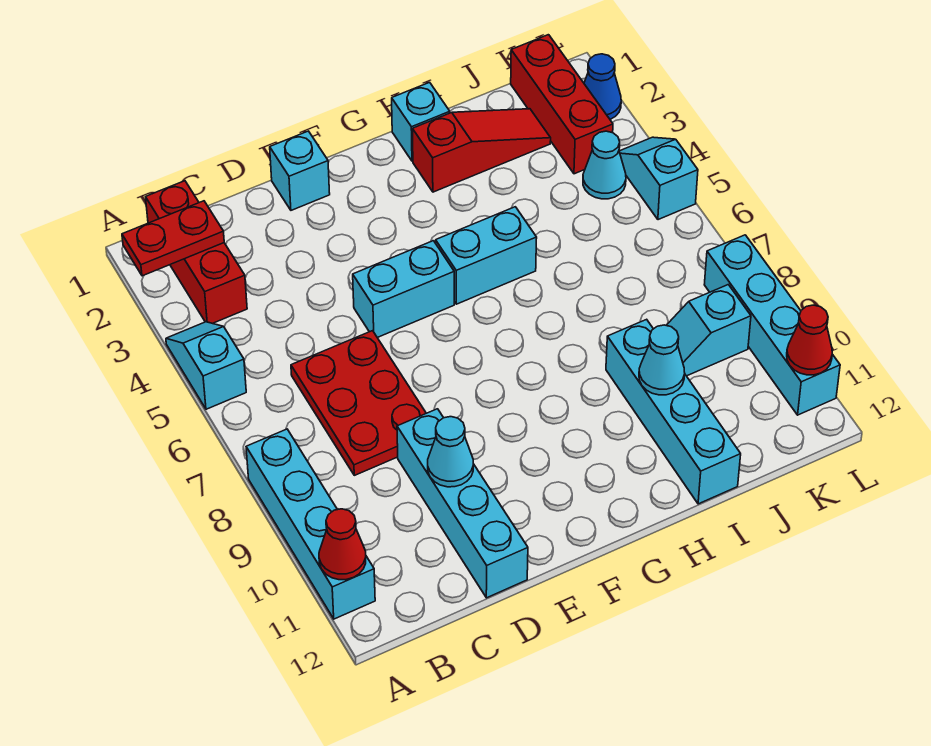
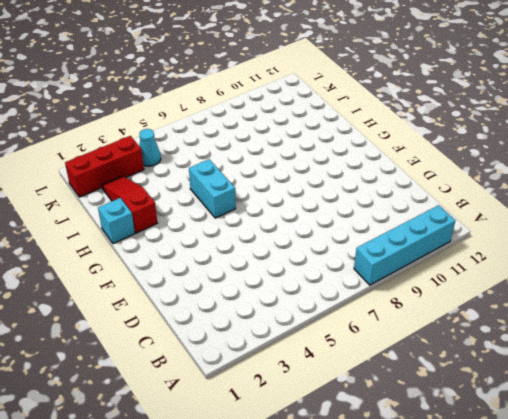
none -> cyan 1x2 slope [166,322,246,409]
none -> red 1x3 brick [146,181,247,324]
none -> red 2x3 plate [291,331,426,475]

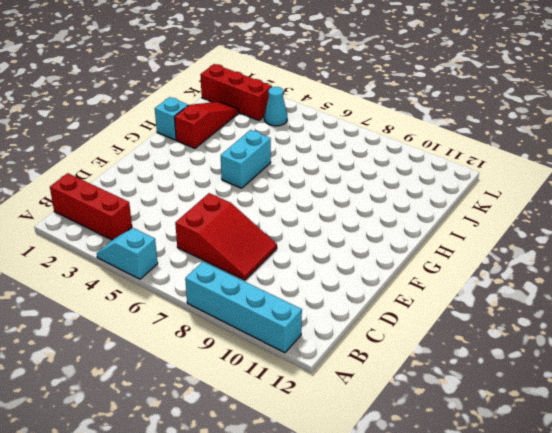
red 2x3 slope [175,193,277,280] -> red 2x3 plate [291,331,426,475]
none -> cyan 1x4 brick [397,409,528,598]
none -> cyan 1x1 brick [270,131,330,210]
none -> cyan 1x2 brick [353,241,454,338]

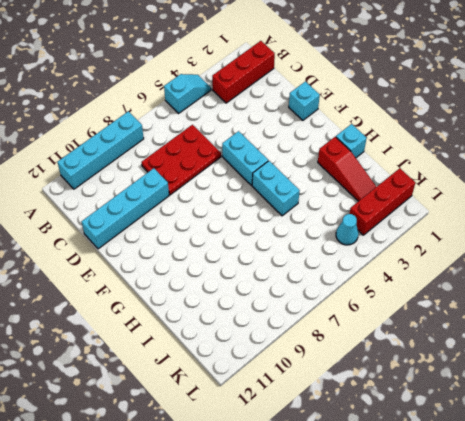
none -> cyan 1x4 brick [606,319,741,504]
none -> cyan 1x2 slope [666,285,751,376]
none -> blue 1x1 cone [584,54,621,119]

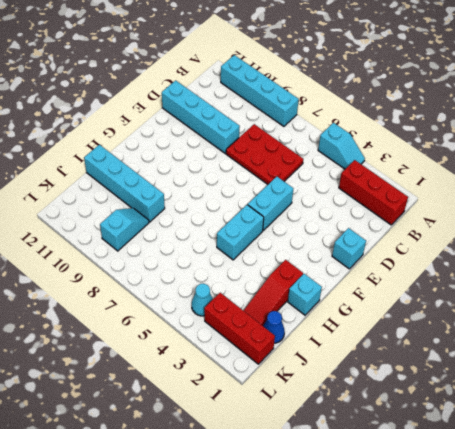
blue 1x1 cone [263,311,285,343] -> blue 1x1 cone moved to [584,54,621,119]
none -> cyan 1x2 slope [619,137,698,220]
none -> cyan 1x4 brick [704,235,840,415]
none -> red 1x2 plate [122,201,224,276]

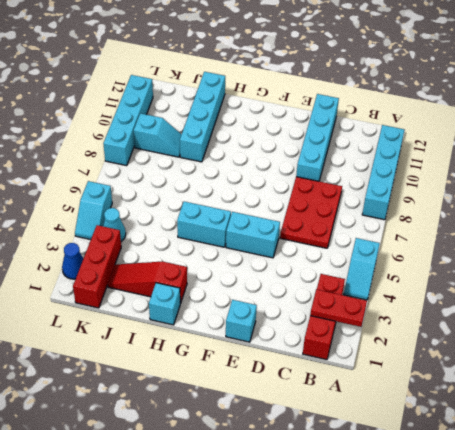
none -> red 1x1 cone [319,509,366,580]
none -> cyan 1x1 cone [428,417,473,487]
none -> cyan 1x1 cone [639,325,685,395]

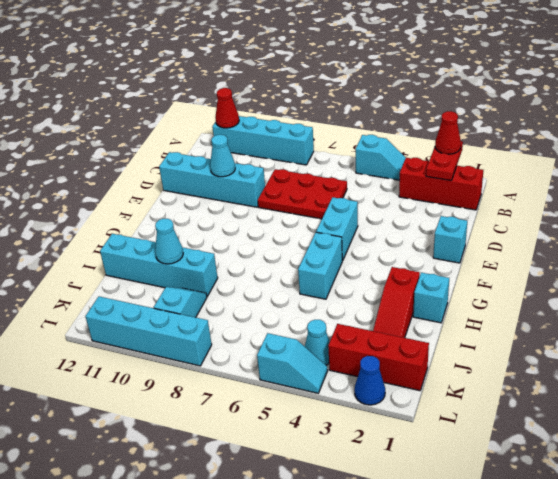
red 1x1 cone [435,111,461,154] -> red 1x1 cone moved to [787,305,832,375]

